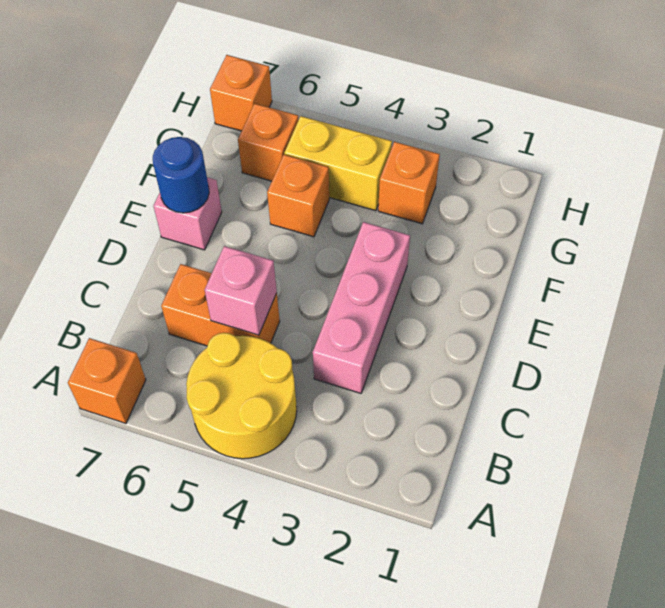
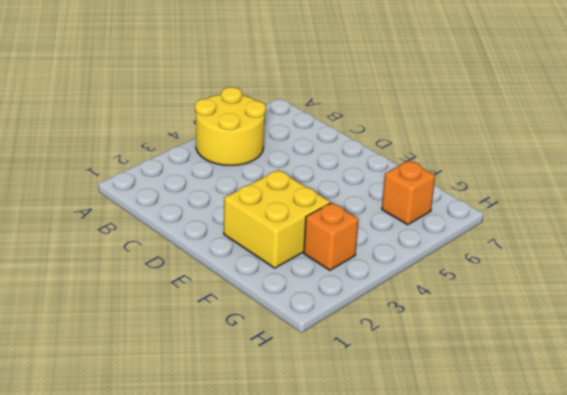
yellow 2x2 brick [224,170,330,268] -> pink 1x3 brick [313,222,410,393]
none -> orange 1x1 brick [68,338,146,423]
none -> orange 1x2 brick [161,264,280,346]
none -> pink 1x1 brick [154,177,222,250]

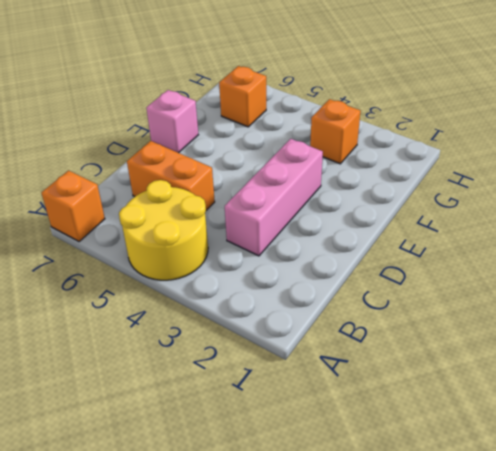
none -> orange 1x1 brick [267,155,329,237]
none -> yellow 1x2 brick [285,116,392,211]
none -> orange 1x1 brick [210,55,272,131]

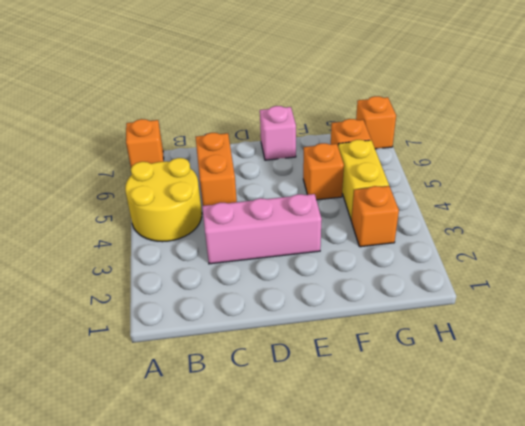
none -> pink 1x1 brick [205,246,277,335]
none -> blue 1x1 round brick [153,137,209,213]

